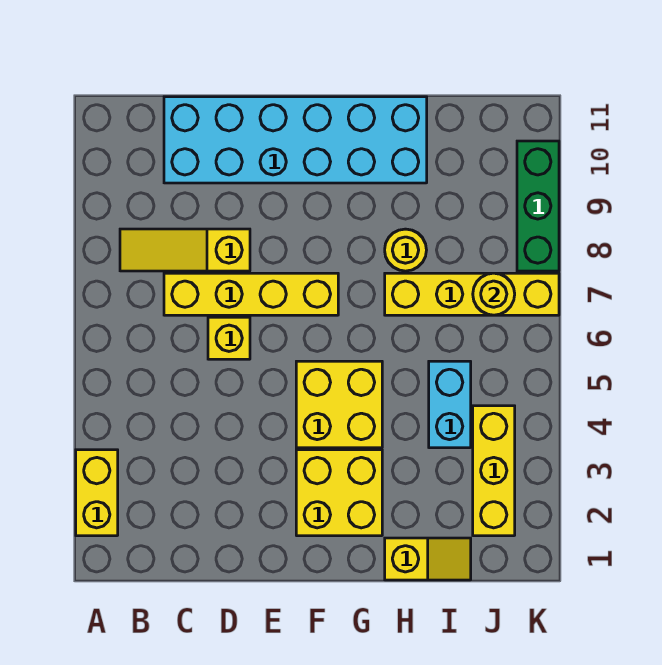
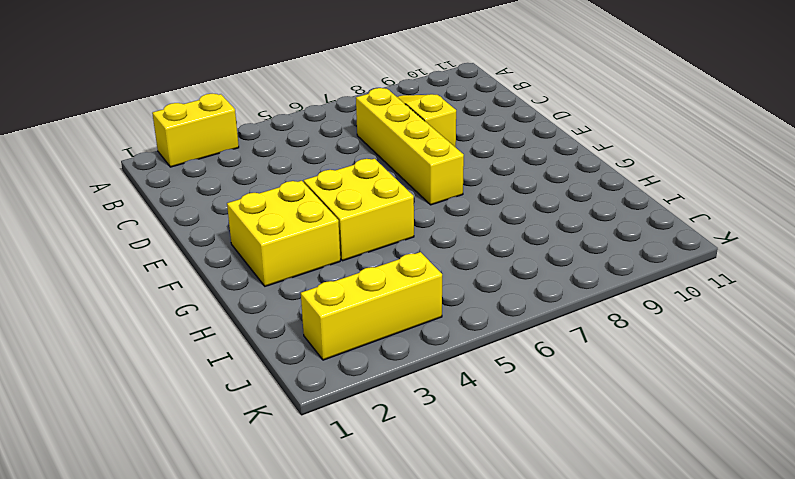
none -> cyan 2x6 brick [164,97,427,183]
none -> yellow 1x1 brick [208,317,250,359]
none -> yellow 1x2 slope [385,538,471,580]

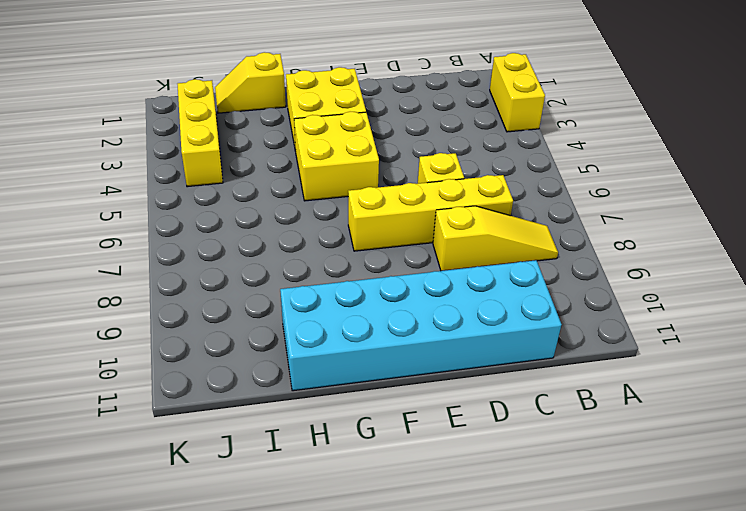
none -> yellow 1x4 brick [385,273,559,315]
none -> yellow 1x1 round brick [385,229,426,271]
none -> cyan 1x2 brick [429,361,471,448]

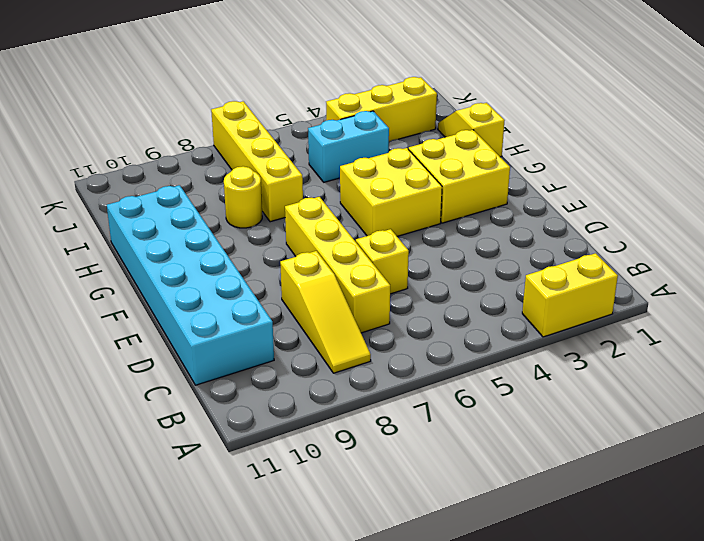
none -> green 1x3 brick [517,141,559,271]
none -> yellow 1x1 round brick [473,273,515,315]

